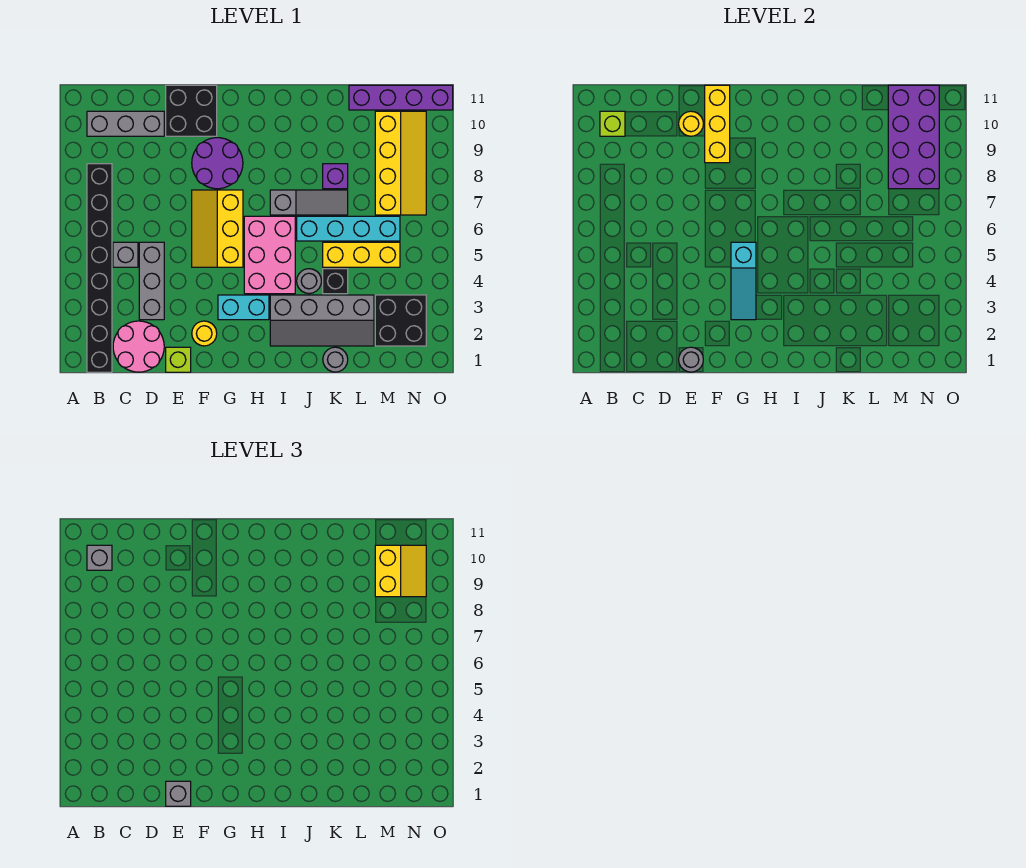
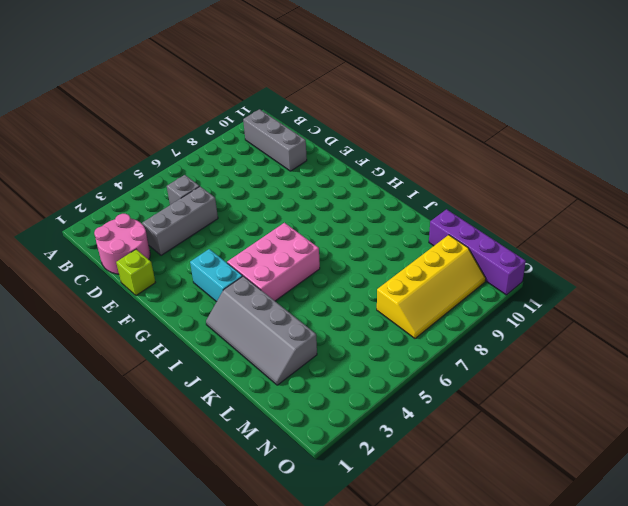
none -> black 1x8 brick [87,164,112,372]
none -> black 2x2 brick [166,85,217,136]
none -> yellow 1x1 round brick [192,321,217,346]
none -> yellow 2x3 slope [192,190,243,267]

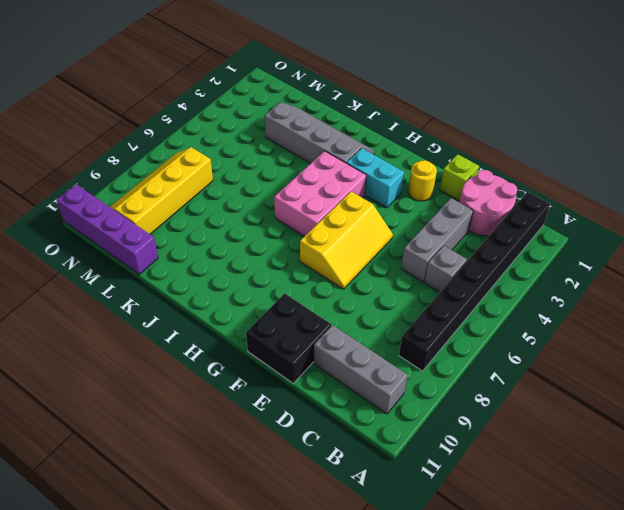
none -> purple 2x2 round brick [192,138,243,189]
none -> grey 1x3 slope [270,190,348,215]
none -> grey 1x1 round brick [297,269,321,294]
none -> cyan 1x4 brick [297,216,400,241]

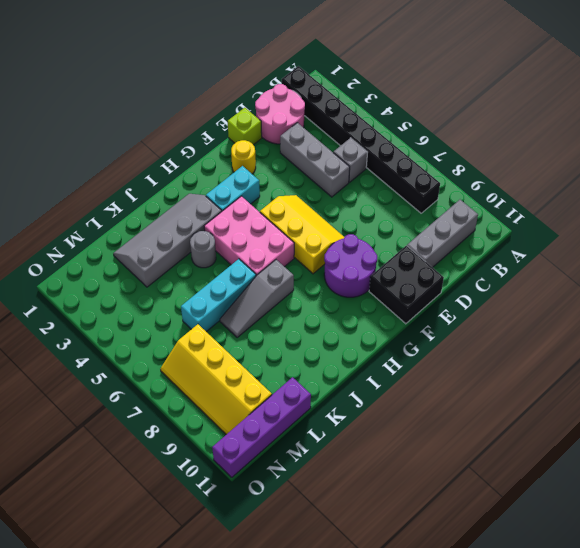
cyan 1x3 brick [181,259,256,332] -> cyan 1x4 brick [297,216,400,241]
none -> grey 1x1 round brick [323,347,348,372]
none -> black 1x1 brick [323,269,348,294]
none -> yellow 1x3 brick [323,242,400,267]
none -> purple 1x1 brick [323,164,348,189]

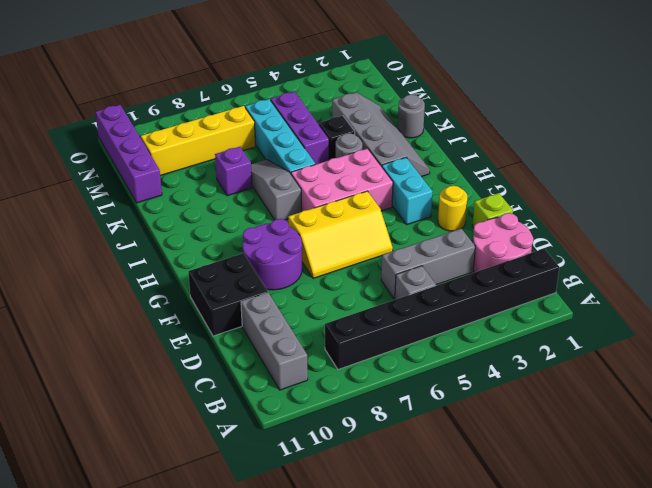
purple 1x3 brick [271,92,329,164] -> yellow 1x3 brick [323,242,400,267]
none -> black 2x2 brick [375,295,426,346]
none -> lime 1x1 brick [600,111,625,136]
none -> grey 1x1 round brick [679,347,703,372]
none -> yellow 1x1 round brick [679,111,703,136]

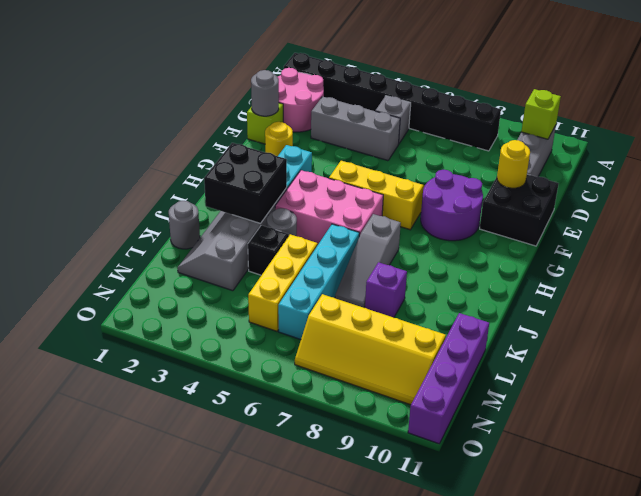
black 2x2 brick [204,143,287,223] -> black 2x2 brick moved to [375,295,426,346]
none -> yellow 1x3 brick [705,85,730,163]
none -> cyan 1x3 slope [731,242,756,320]
none -> purple 2x4 brick [888,85,939,189]
none -> grey 1x1 brick [87,545,112,570]

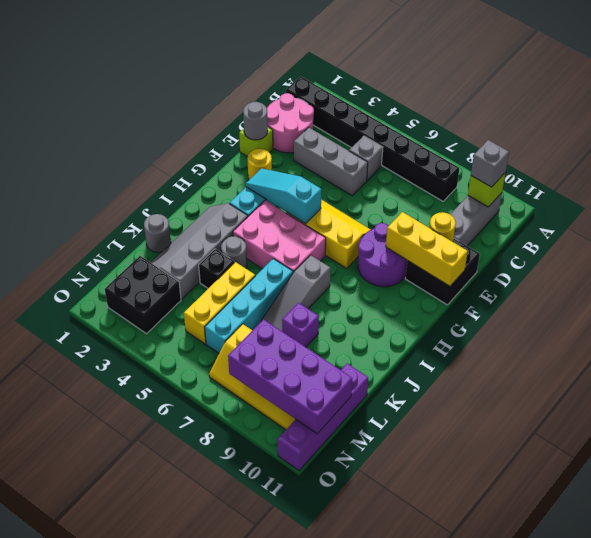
none -> grey 1x1 brick [166,781,191,806]
none -> yellow 2x2 slope [375,545,426,597]

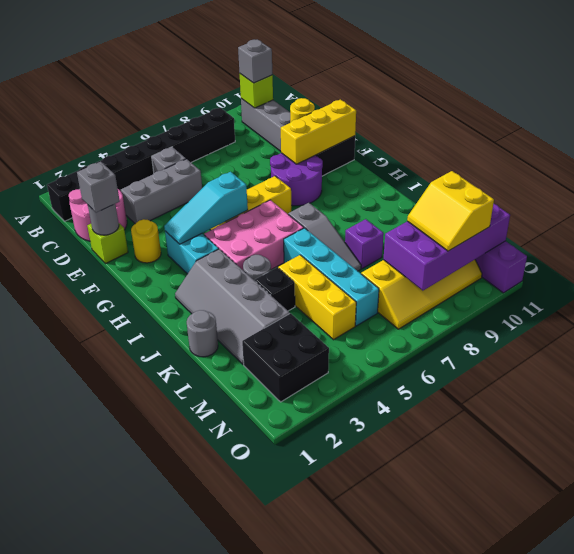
yellow 2x2 slope [407,171,494,251] -> yellow 2x2 slope turned to [375,545,426,597]

